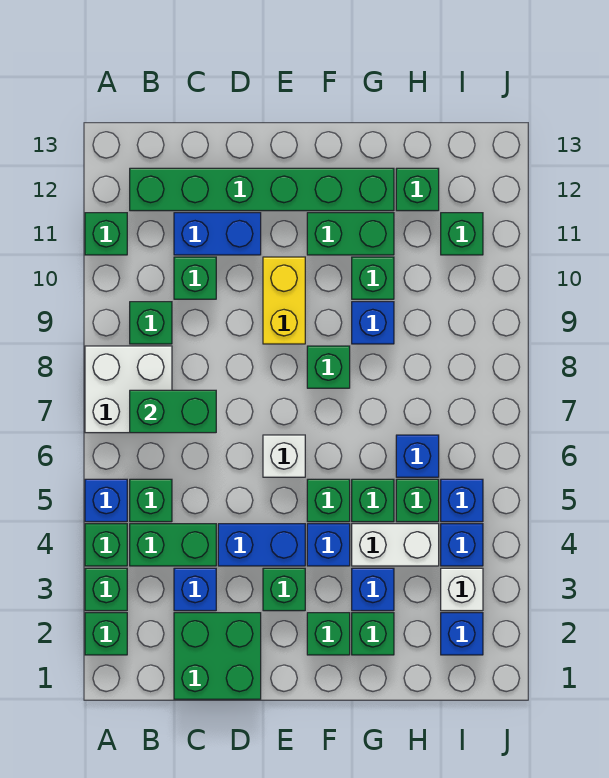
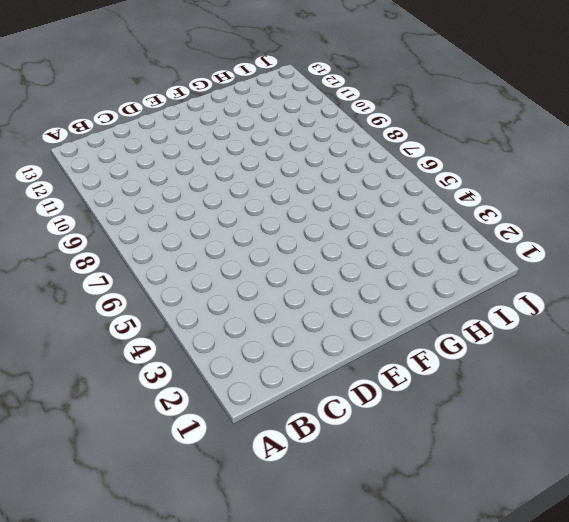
none -> green 1x1 brick [85,613,127,655]
none -> green 1x1 brick [85,568,127,611]
none -> green 1x1 brick [85,524,127,566]
none -> blue 1x1 brick [85,479,127,522]

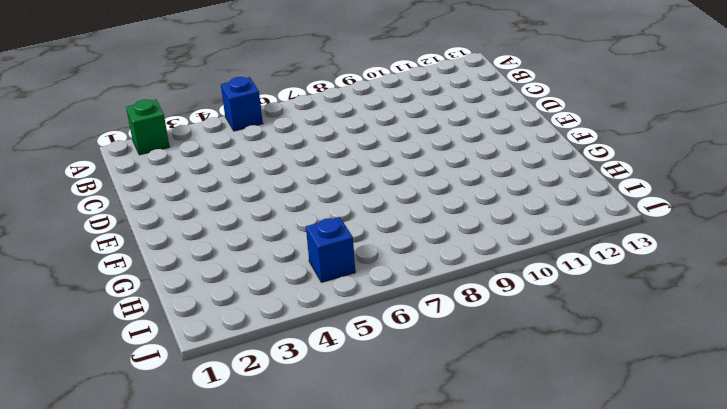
none -> green 1x1 brick [85,568,127,611]
none -> green 1x1 brick [85,524,127,566]
none -> white 2x2 brick [85,346,172,433]
none -> green 1x1 brick [85,213,127,255]

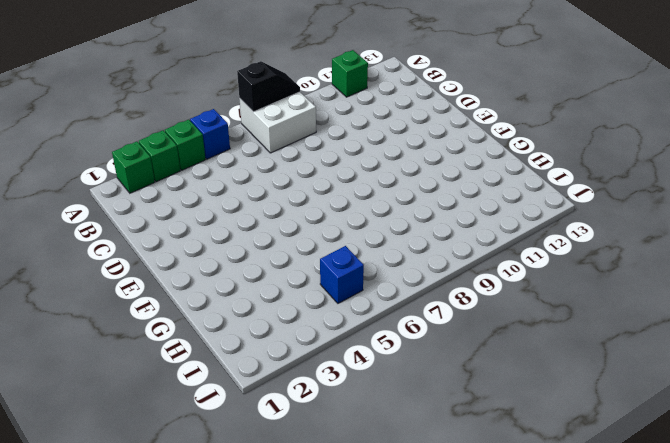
black 1x2 slope [237,61,300,112] -> none
none -> green 1x2 brick [130,524,216,566]
none -> green 1x1 brick [130,479,172,522]
none -> green 1x1 brick [130,302,172,344]
none -> green 1x6 brick [130,168,394,211]

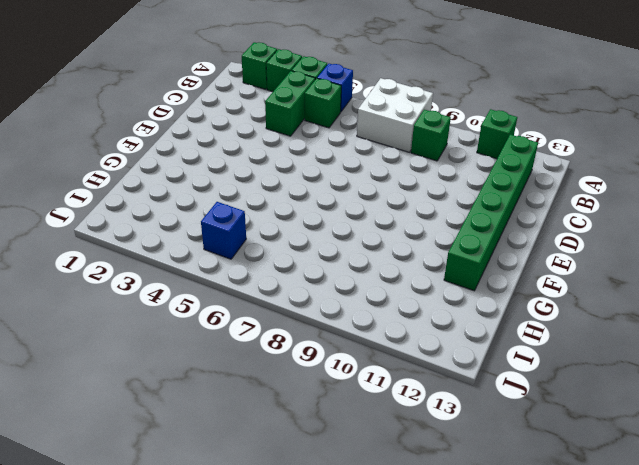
none -> green 2x2 brick [174,613,261,699]
none -> blue 1x1 brick [174,568,216,611]
none -> green 1x1 brick [174,257,216,299]
none -> blue 1x2 brick [174,213,261,255]

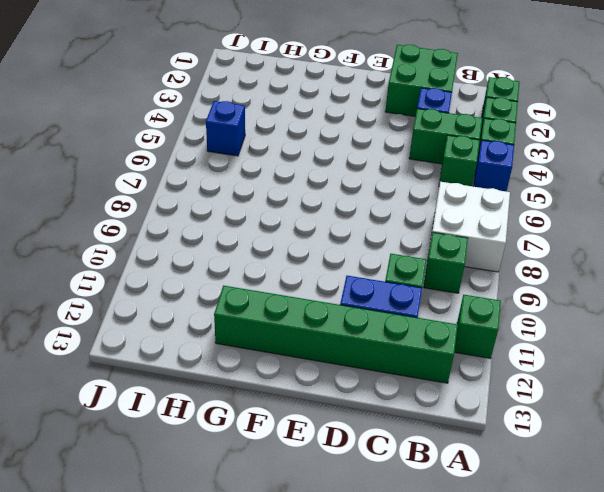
none -> blue 1x2 brick [218,524,305,566]
none -> green 1x1 brick [263,568,305,611]
none -> white 1x1 brick [263,435,305,477]
none -> yellow 1x2 brick [263,257,305,344]

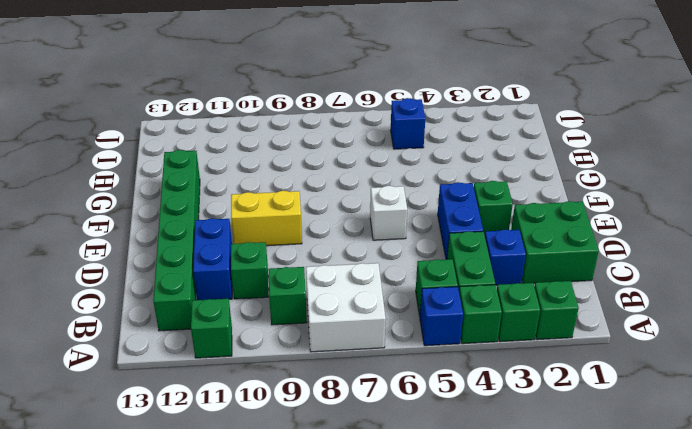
none -> green 1x1 brick [307,613,350,655]
none -> blue 1x1 brick [307,524,350,566]
none -> green 1x1 brick [307,479,350,522]
none -> green 1x1 brick [307,346,350,388]

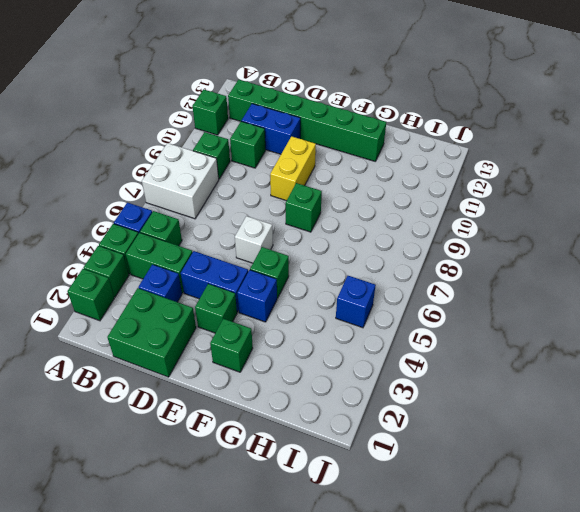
none -> green 1x2 brick [307,213,394,255]
none -> green 1x1 brick [352,613,394,655]
none -> blue 1x1 brick [352,568,394,611]
none -> white 1x2 brick [352,524,439,566]

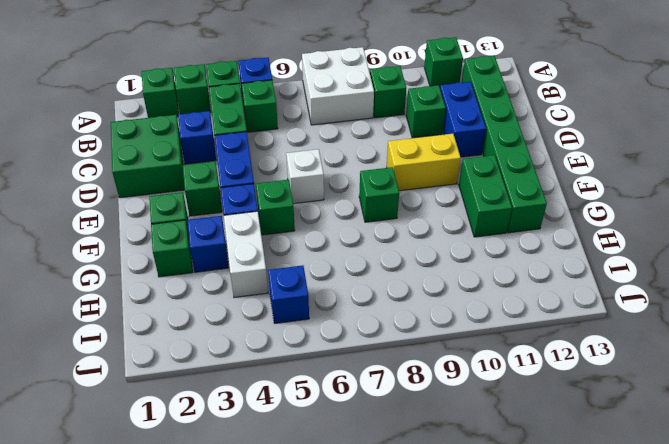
none -> green 1x1 brick [352,479,394,522]
none -> blue 1x1 brick [352,302,394,344]
none -> green 1x1 brick [352,257,394,299]
none -> green 1x1 brick [396,479,439,522]

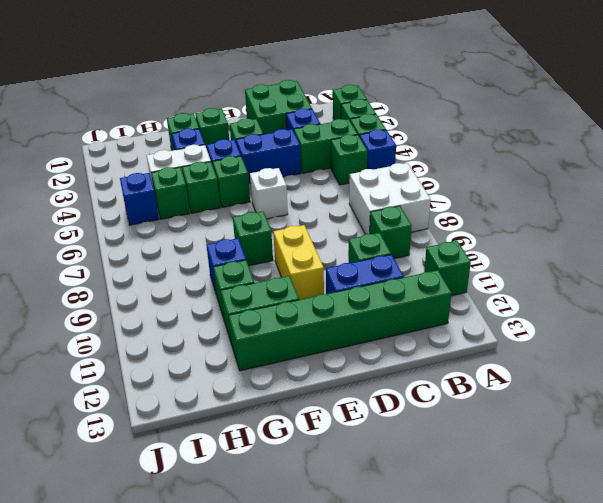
none -> blue 1x1 brick [396,435,439,477]
none -> green 1x1 brick [396,168,439,211]
none -> blue 1x1 brick [441,613,483,655]
none -> white 1x1 brick [441,568,483,611]

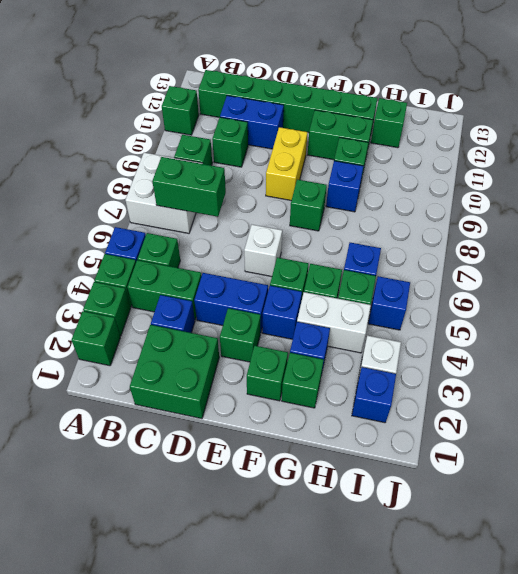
none -> blue 1x1 brick [441,524,483,566]
none -> green 1x1 brick [441,213,483,255]

